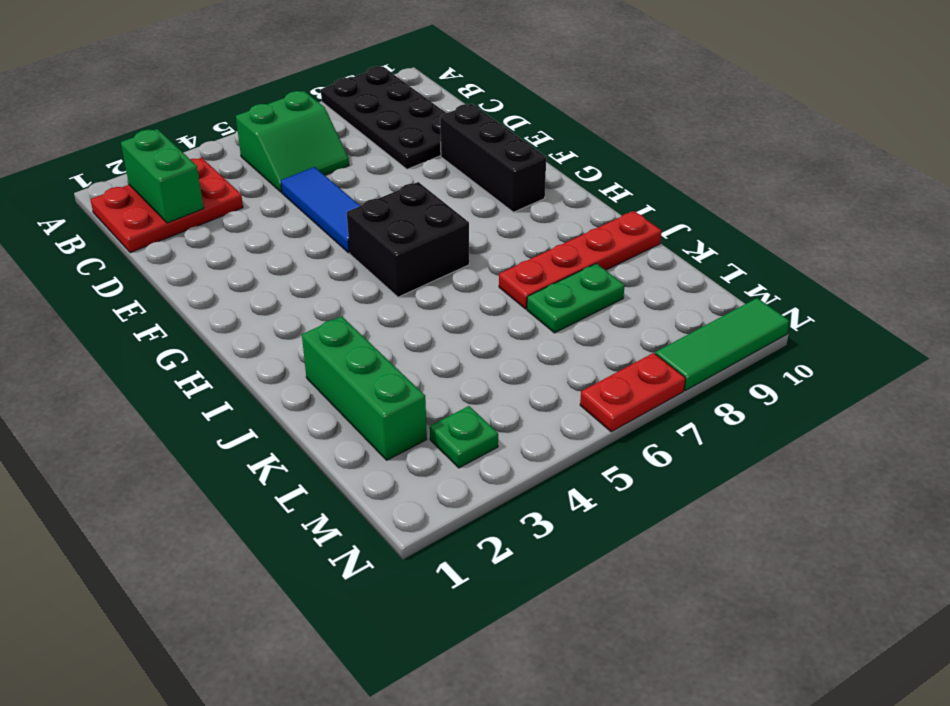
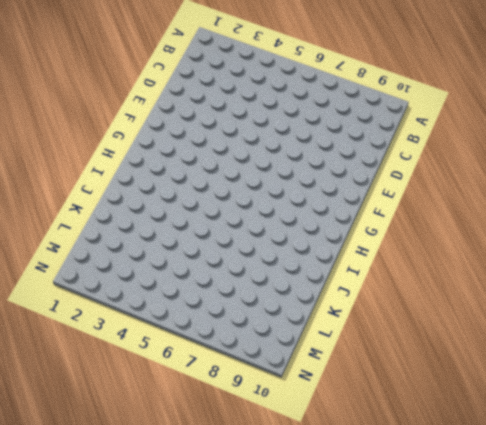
none -> black 2x4 plate [321,66,446,169]
none -> red 2x3 plate [90,158,243,253]
none -> green 2x2 slope [236,91,349,192]

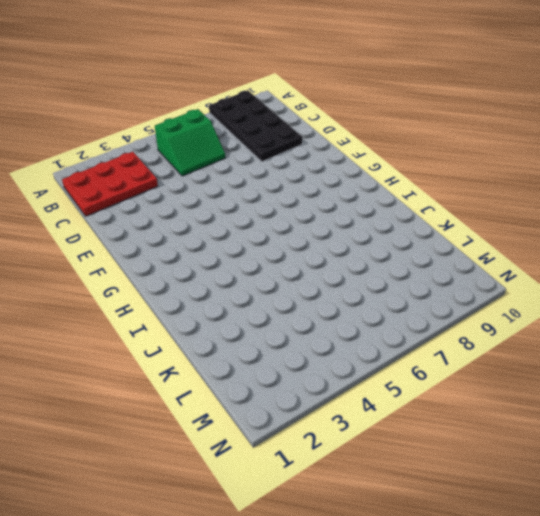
none -> blue 1x3 tile [281,167,360,253]
none -> black 1x3 brick [440,104,546,212]
none -> black 2x2 brick [347,182,469,297]

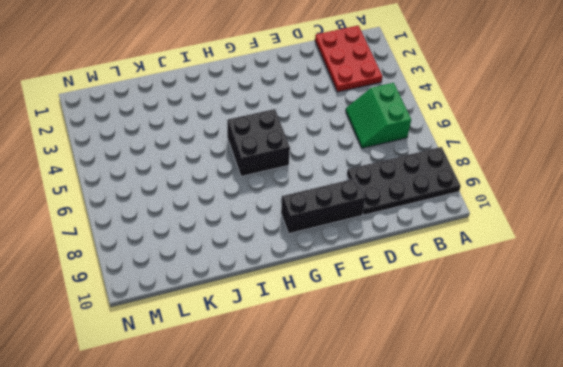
none -> blue 1x3 tile [281,167,360,253]
none -> green 1x3 brick [302,316,427,460]
none -> red 1x4 plate [499,211,661,309]

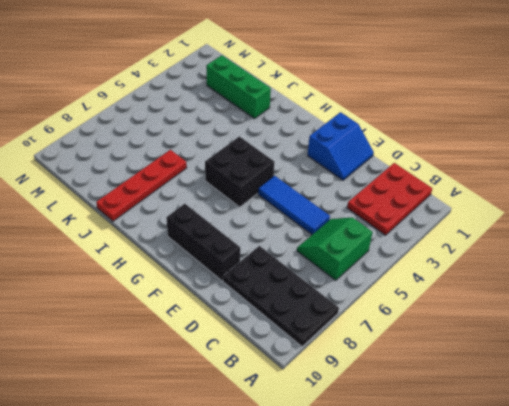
blue 2x2 slope [307,112,374,180] -> none
none -> green 1x2 plate [527,264,625,333]
none -> green 1x1 plate [430,406,498,468]
none -> red 1x2 plate [580,353,685,432]

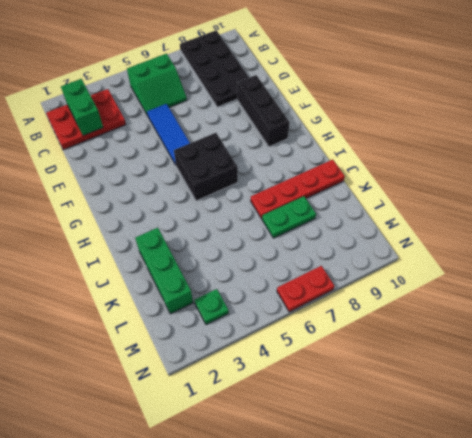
none -> green 1x3 tile [655,298,789,391]

